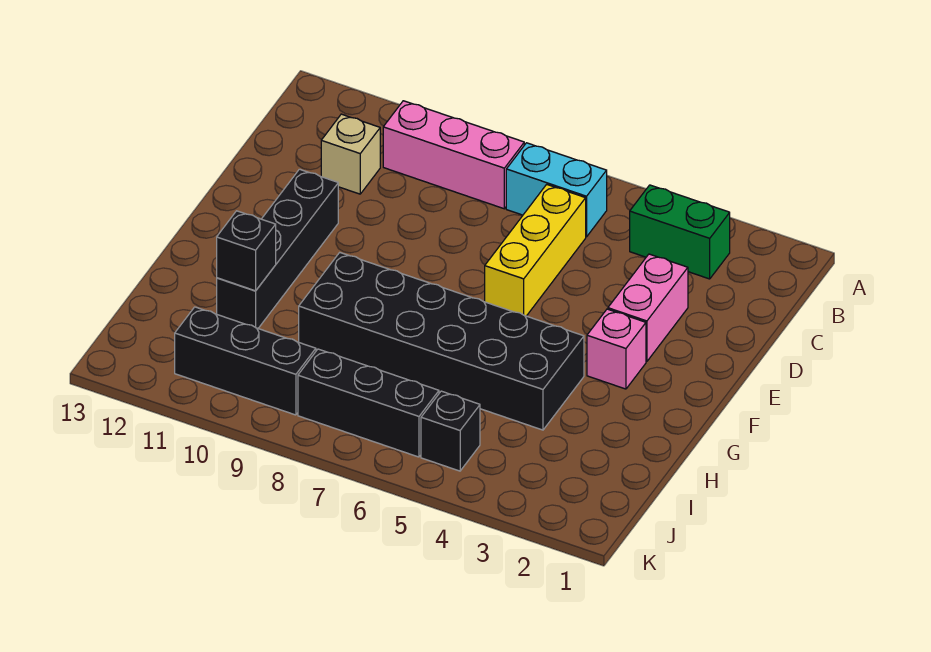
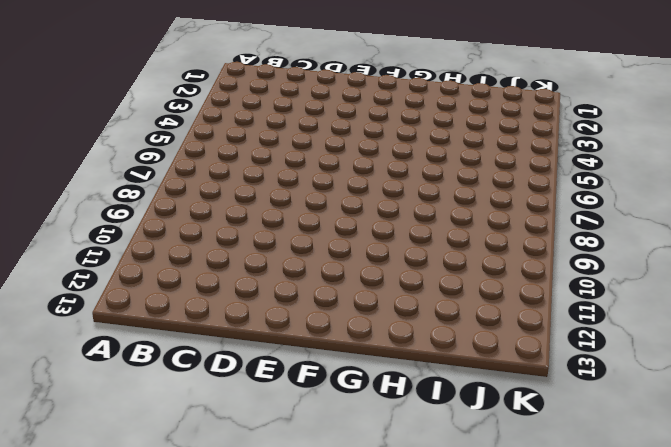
none -> green 1x2 brick [630,185,730,279]
none -> cyan 1x2 brick [506,143,607,237]
none -> pink 1x3 brick [383,101,524,209]

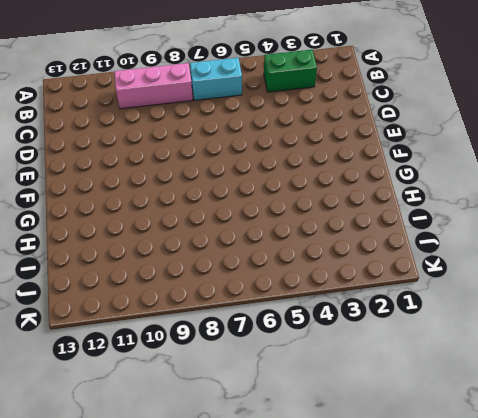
none -> yellow 1x3 brick [485,184,586,316]
none -> tan 1x1 brick [321,114,380,194]
none -> pink 1x2 brick [608,254,688,362]

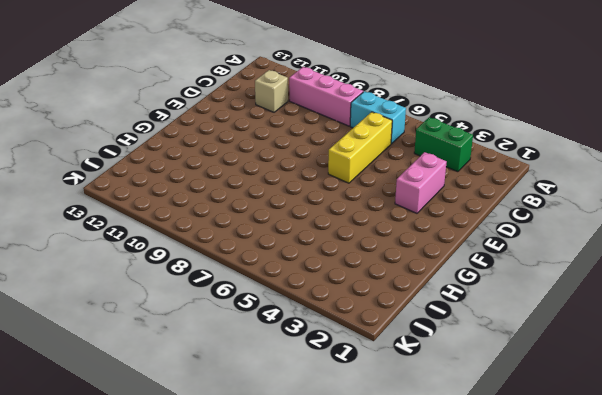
none -> black 1x4 brick [217,169,338,328]
none -> pink 1x1 brick [587,309,646,389]
none -> black 2x6 brick [299,253,584,430]

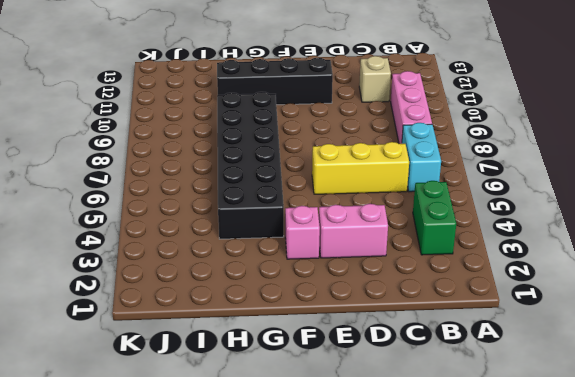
none -> black 1x1 brick [421,391,480,471]
none -> black 1x3 brick [298,349,439,457]
none -> black 1x3 brick [175,307,316,415]

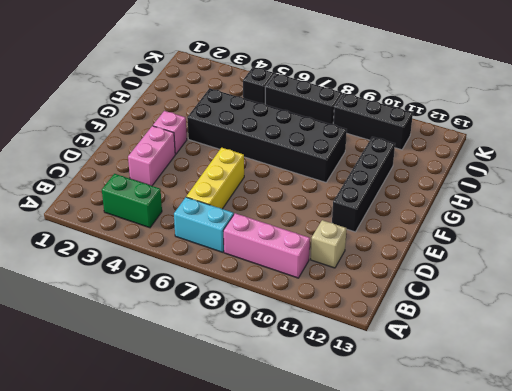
none -> black 1x1 brick [217,211,276,291]

